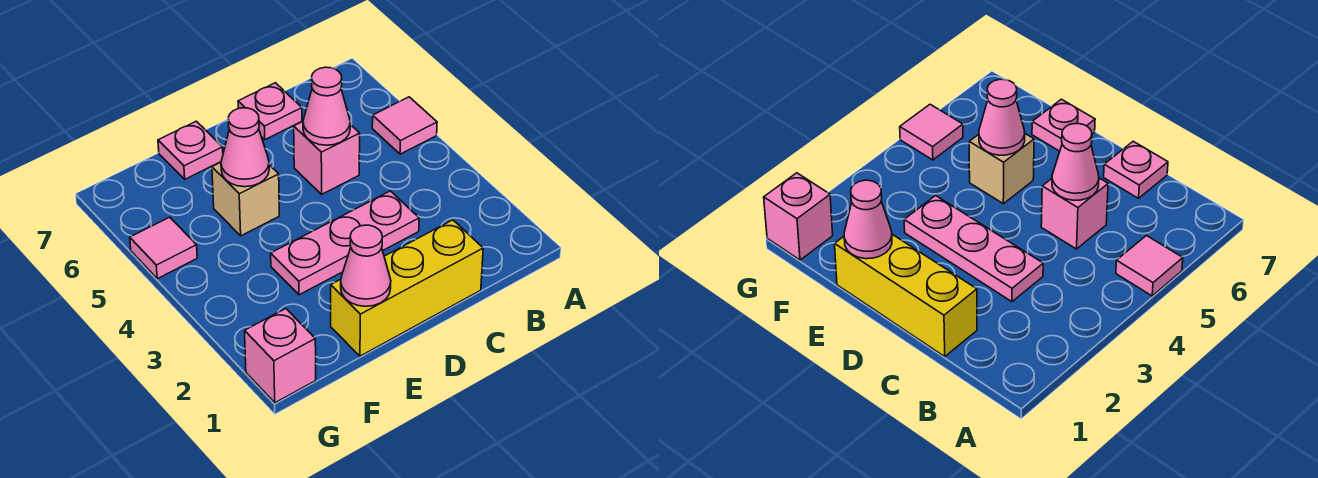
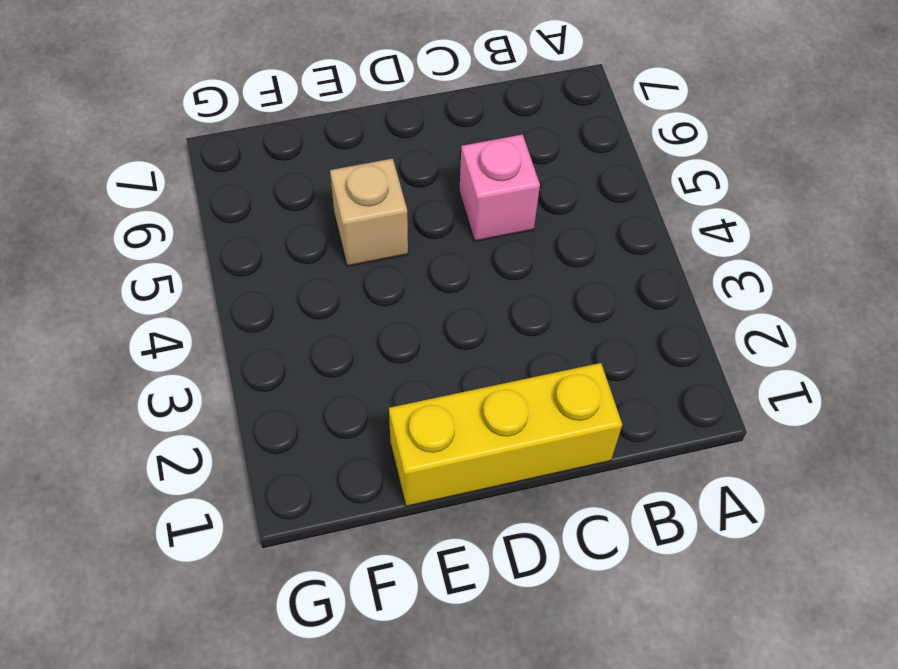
none -> pink 1x1 tile [372,97,437,154]
none -> pink 1x3 plate [271,191,419,295]
none -> pink 1x1 plate [238,83,302,139]

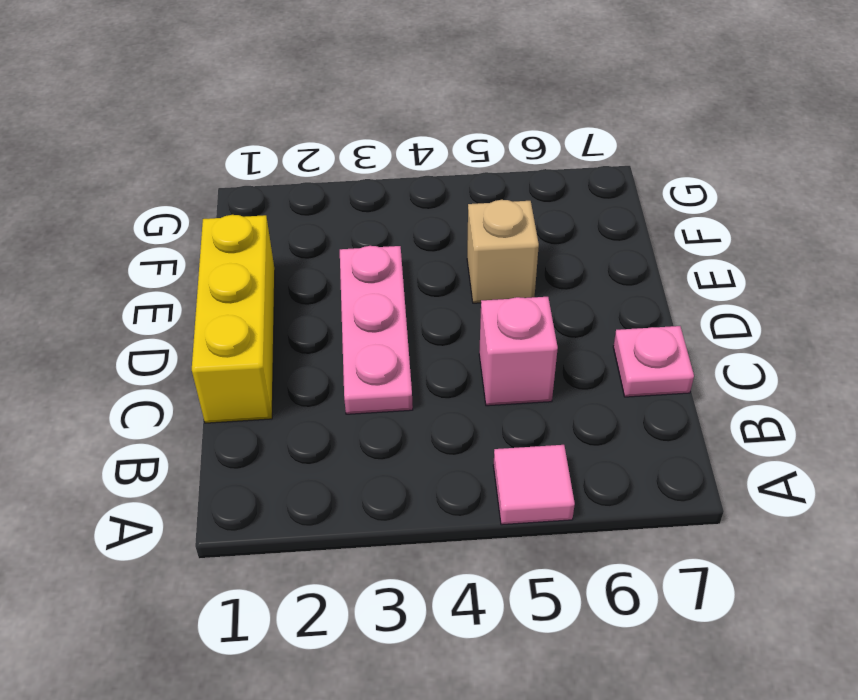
none -> pink 1x1 plate [158,121,223,179]
none -> pink 1x1 brick [245,309,316,403]
none -> pink 1x1 tile [130,217,197,279]

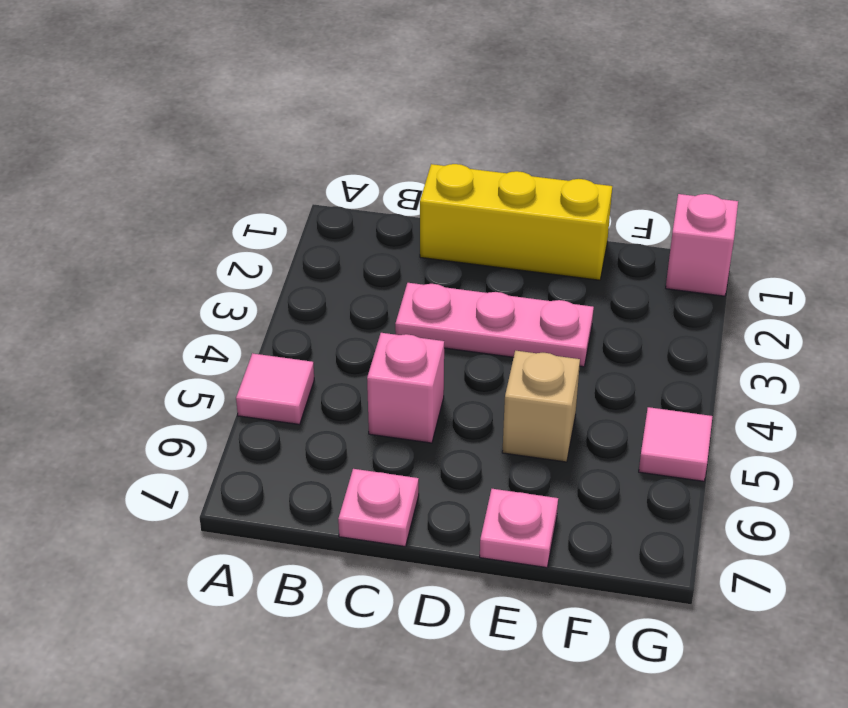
none -> pink 1x1 cone [303,67,350,145]
none -> pink 1x1 cone [341,225,391,306]
none -> pink 1x1 cone [221,108,269,187]

